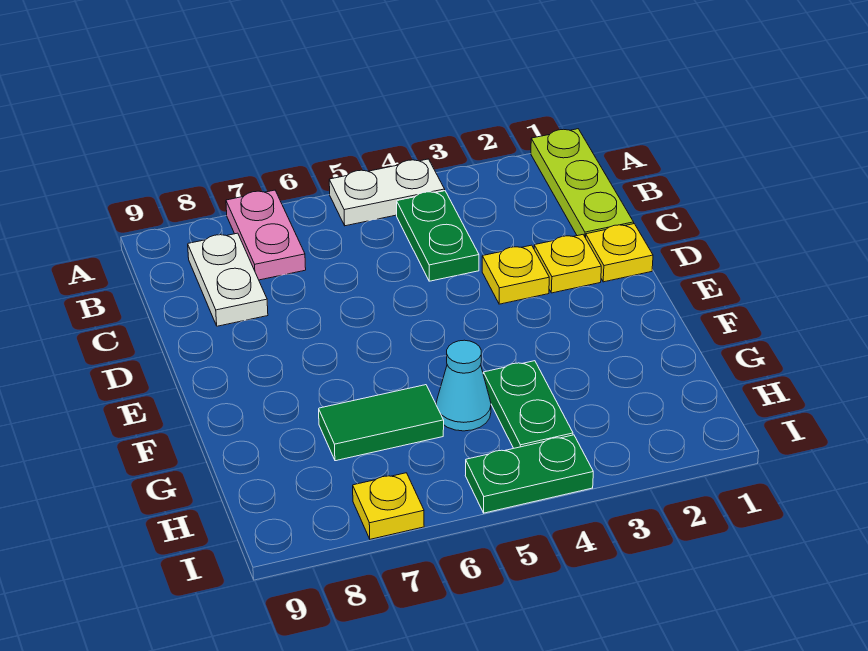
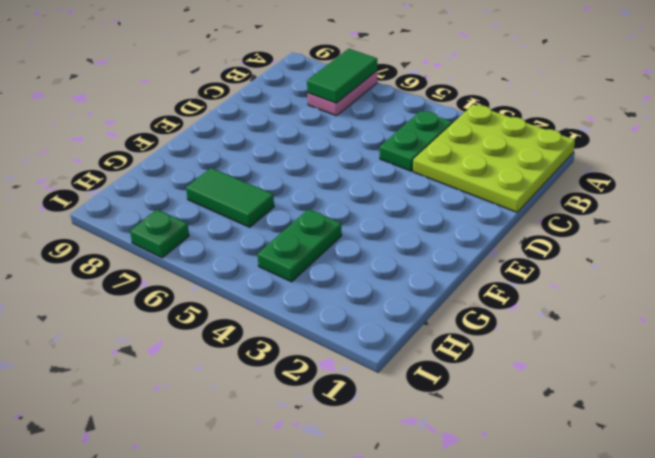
lime 3x3 plate [413,105,575,212] -> lime 1x3 plate [531,129,634,238]
green 1x2 tile [307,49,377,103] -> none
green 1x1 plate [130,210,189,258] -> yellow 1x1 plate [353,473,424,539]
none -> white 1x2 plate [329,159,445,226]
none -> white 1x2 plate [188,233,268,326]
none -> yellow 1x1 plate [586,224,653,282]

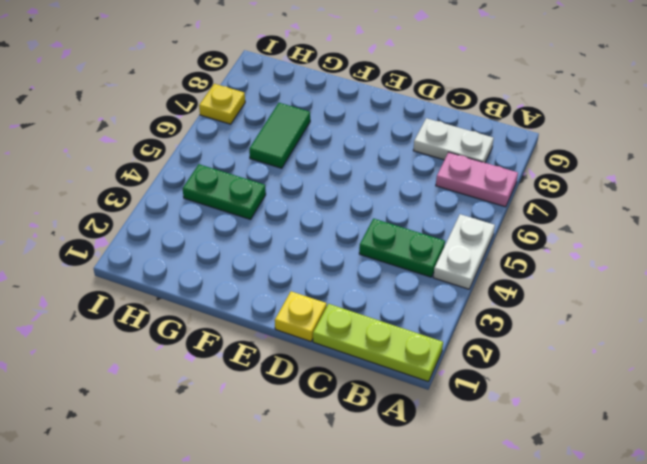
none -> yellow 1x1 plate [534,235,601,293]
none -> yellow 1x1 plate [482,245,549,304]
none -> cyan 1x1 cone [436,340,491,431]

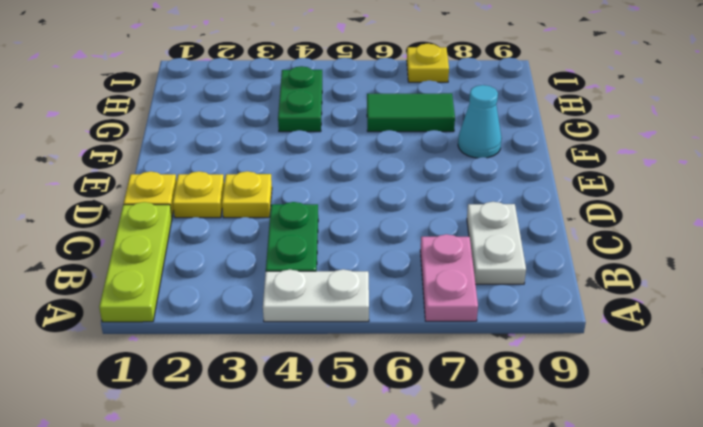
cyan 1x1 cone [458,85,502,158] -> cyan 1x1 cone moved to [436,340,491,431]
none -> green 1x2 plate [465,435,593,513]

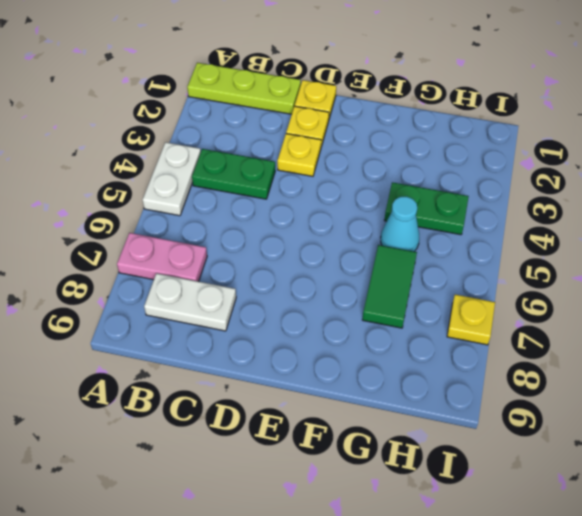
none -> green 1x2 plate [465,435,593,513]

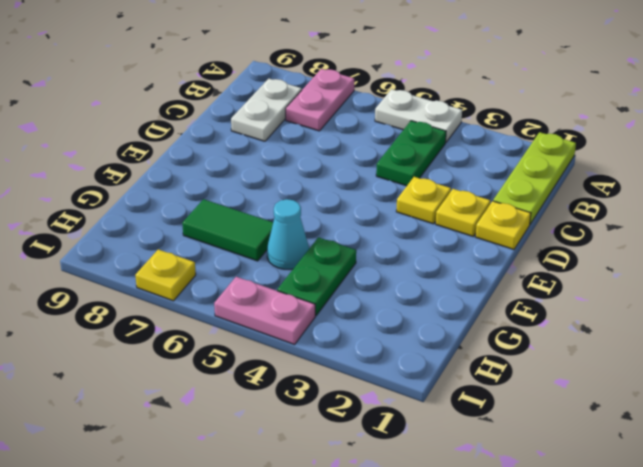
pink 1x2 plate [214,277,315,345] -> green 1x2 plate [465,435,593,513]

